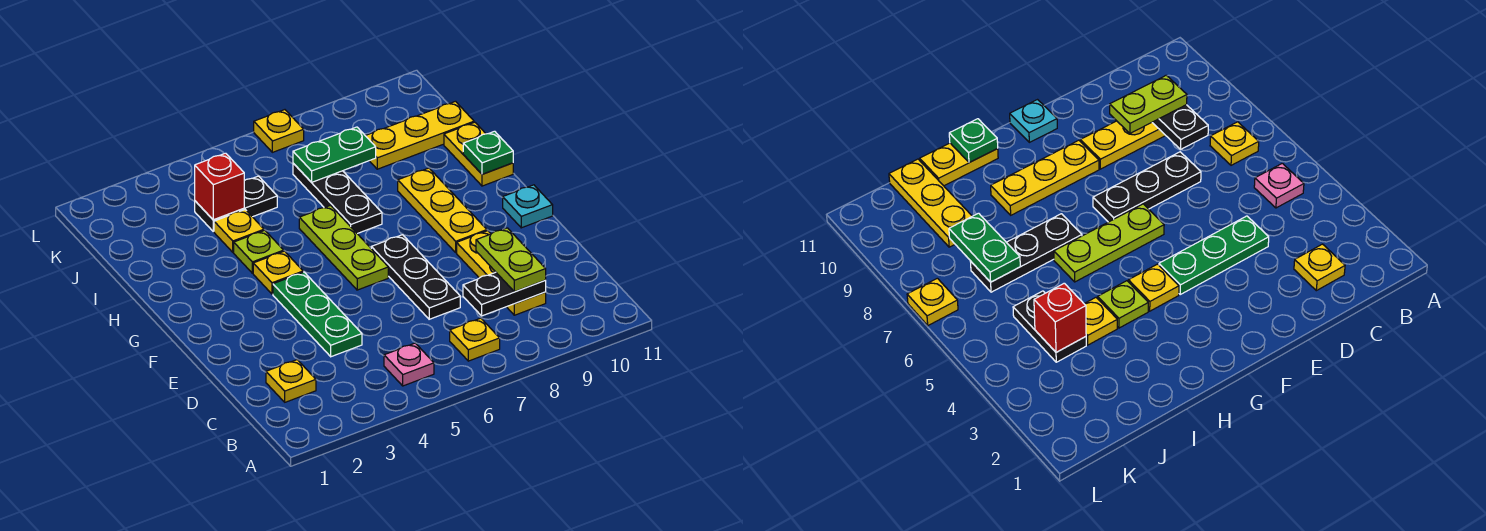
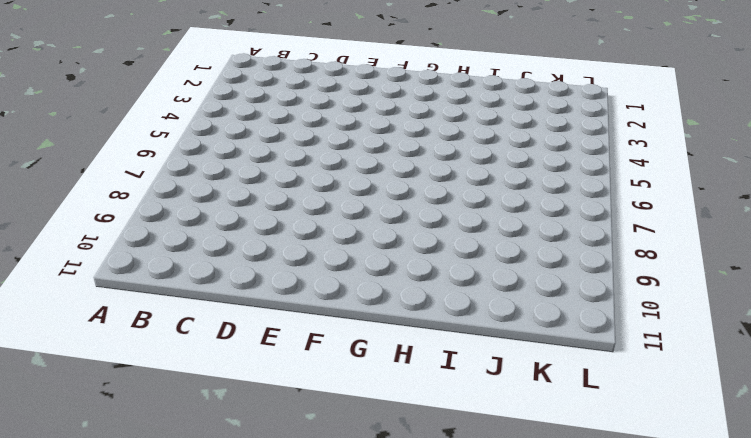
none -> pink 1x1 plate [384,343,434,386]
none -> yellow 1x1 plate [450,318,500,361]
none -> yellow 1x1 plate [266,360,316,402]

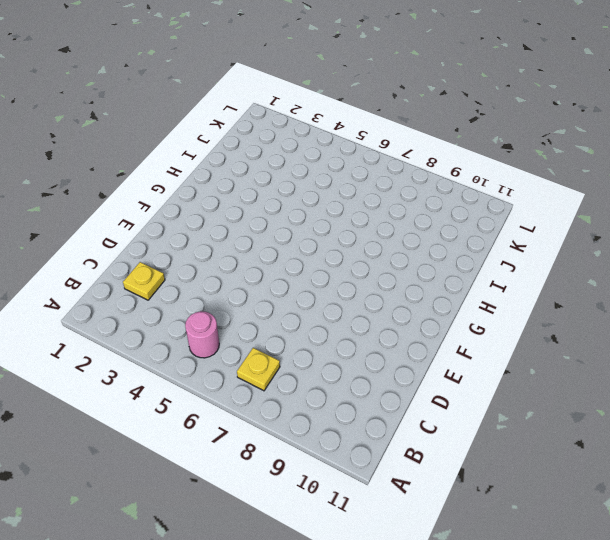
pink 1x1 round brick [185,311,219,358] -> pink 1x1 plate [384,343,434,386]
none -> yellow 1x3 plate [457,231,546,315]
none -> green 1x3 plate [273,272,362,357]
none -> black 1x3 plate [371,235,460,319]

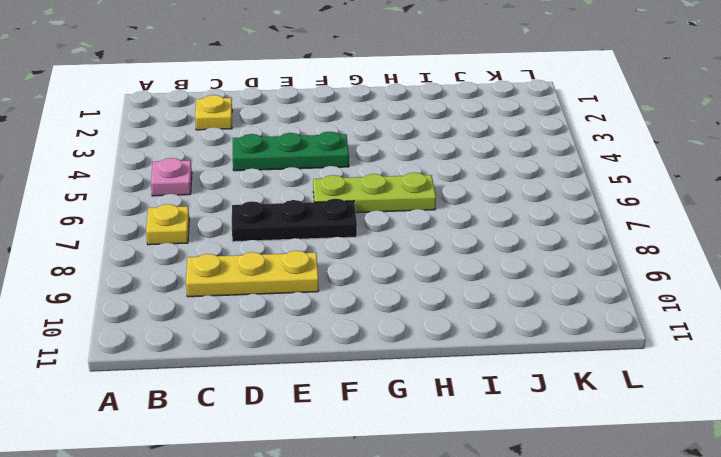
none -> yellow 1x3 plate [398,168,487,253]
none -> cyan 1x1 plate [503,185,553,228]
none -> yellow 1x1 plate [253,251,303,294]

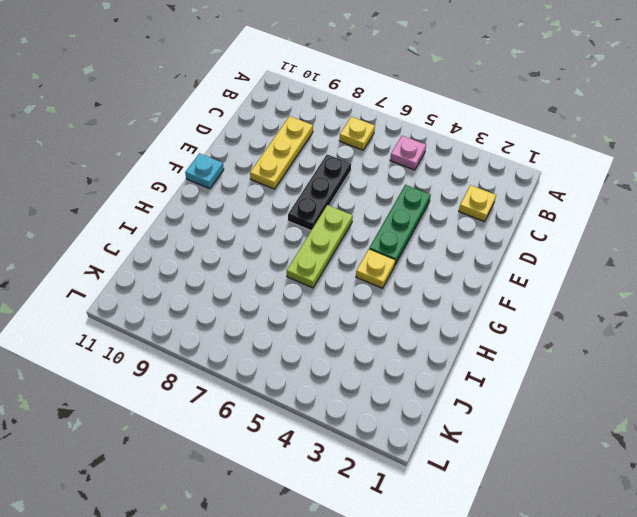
none -> yellow 1x3 plate [398,168,487,253]
none -> lime 1x1 plate [234,230,284,273]
none -> black 1x3 plate [293,163,382,234]

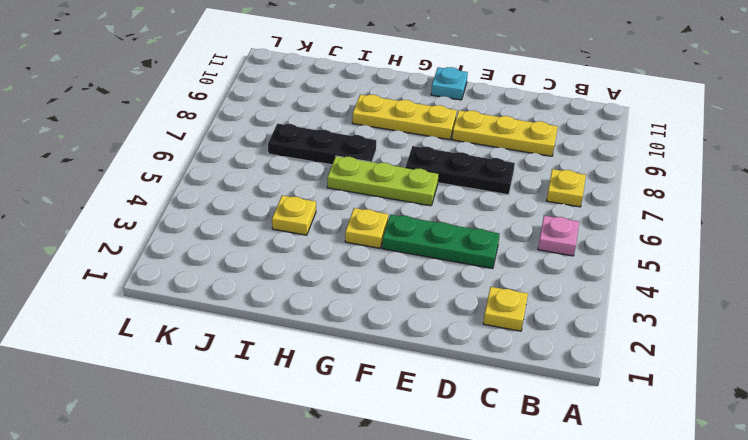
none -> lime 1x1 plate [234,230,284,273]
none -> yellow 1x2 plate [444,122,513,186]
none -> black 1x2 plate [195,176,277,231]

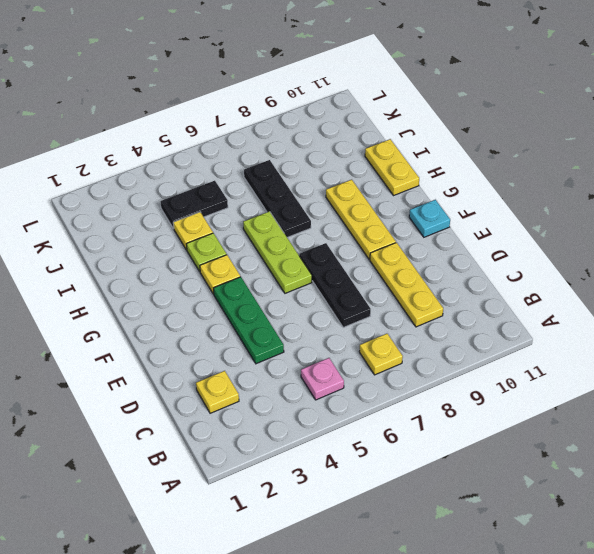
none -> yellow 1x3 plate [365,101,474,169]
none -> yellow 1x1 plate [254,110,304,152]
none -> black 1x2 plate [463,272,546,316]

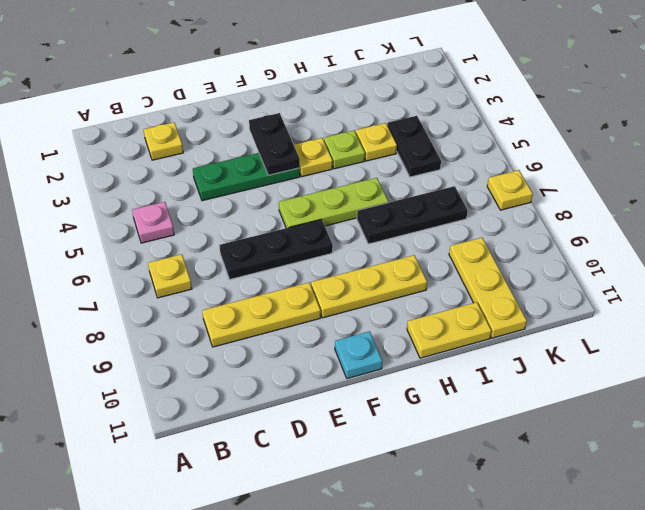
black 1x2 plate [249,113,300,175] -> black 1x2 plate moved to [463,272,546,316]
none -> green 1x1 plate [463,131,513,174]
none -> red 1x1 brick [195,153,244,220]
none -> green 1x2 plate [293,127,376,182]

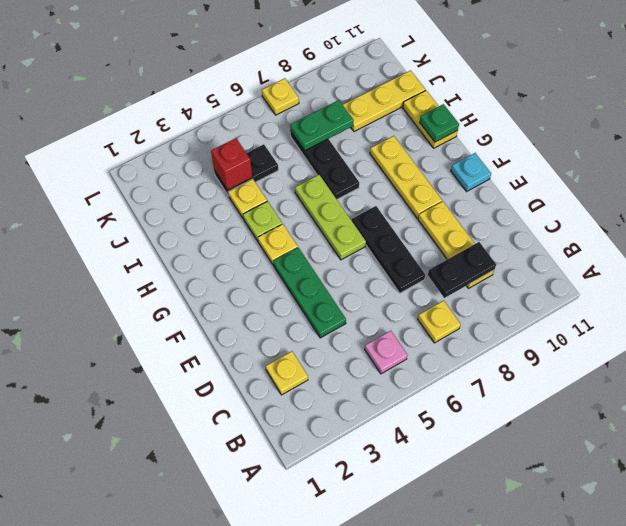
none -> lime 1x2 plate [476,228,546,292]

